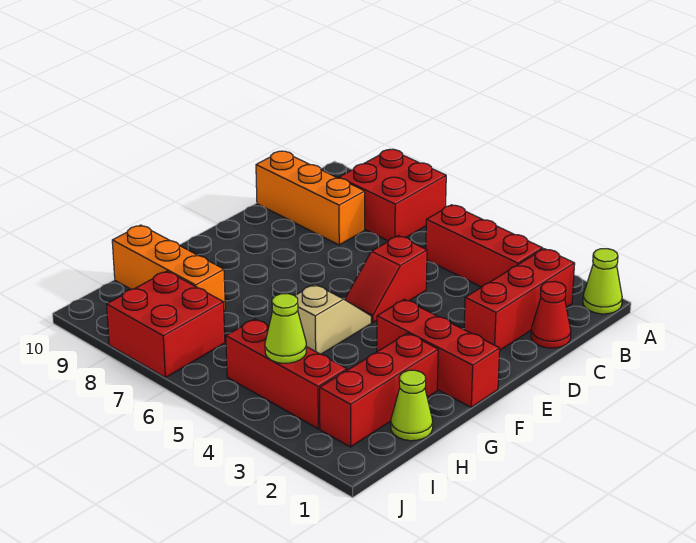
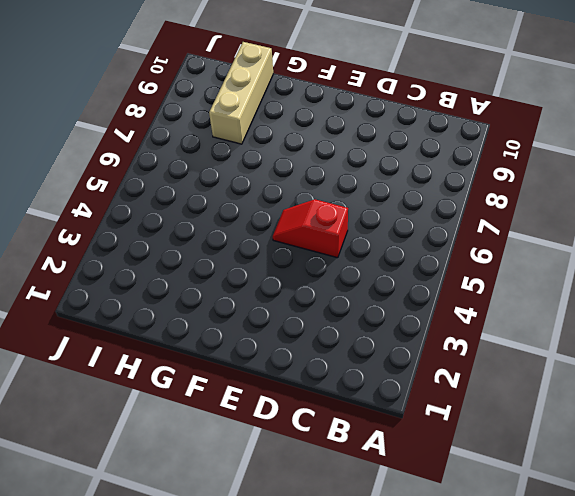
tan 1x3 brick [209,42,273,144] -> orange 1x3 brick [112,225,225,311]
none -> lime 1x1 cone [583,249,622,314]
none -> red 2x2 brick [339,149,446,241]
none -> red 1x3 brick [464,249,575,350]

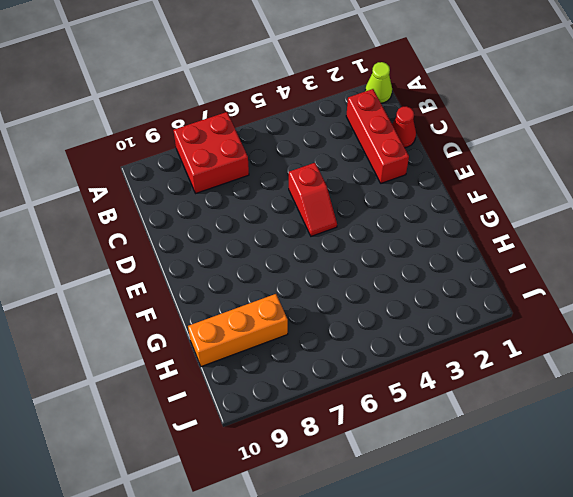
none -> red 1x3 brick [426,205,543,287]
none -> orange 1x3 brick [256,151,365,245]
none -> red 1x3 brick [377,299,500,407]

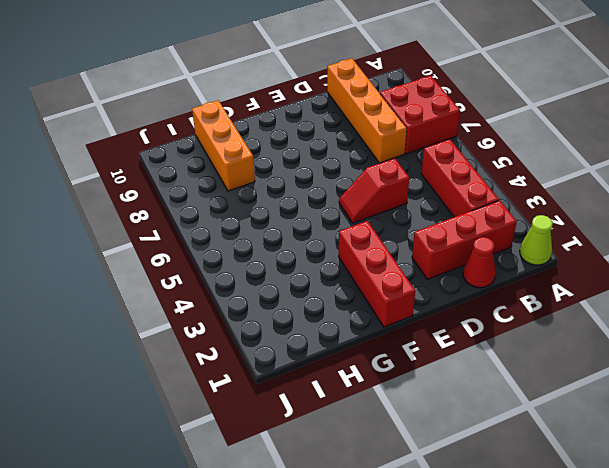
orange 1x4 brick [327,58,407,163] -> orange 1x3 brick [256,151,365,245]
none -> tan 1x2 slope [295,284,371,354]
none -> red 1x3 brick [320,333,438,447]
none -> lime 1x1 cone [391,370,433,441]

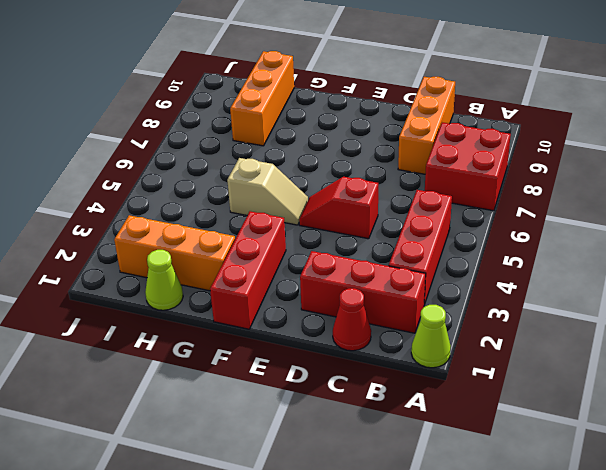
orange 1x3 brick [114,215,235,291] -> red 1x3 brick [320,333,438,447]
none -> red 1x3 brick [226,319,347,429]
none -> red 2x2 brick [107,271,225,377]
none -> lime 1x1 cone [265,294,306,363]

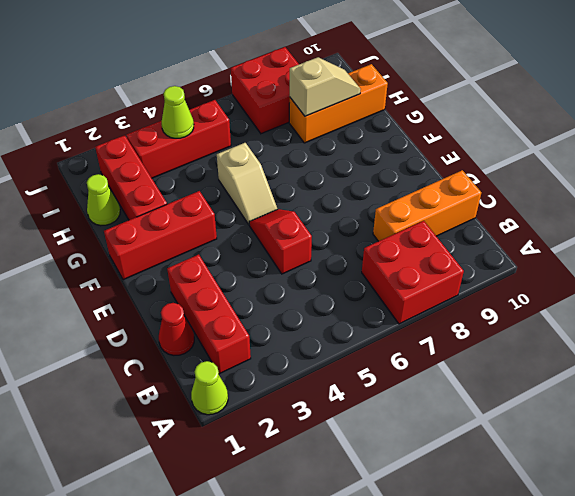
tan 1x2 slope [290,57,361,116] -> none
none -> red 1x3 brick [426,205,543,287]

